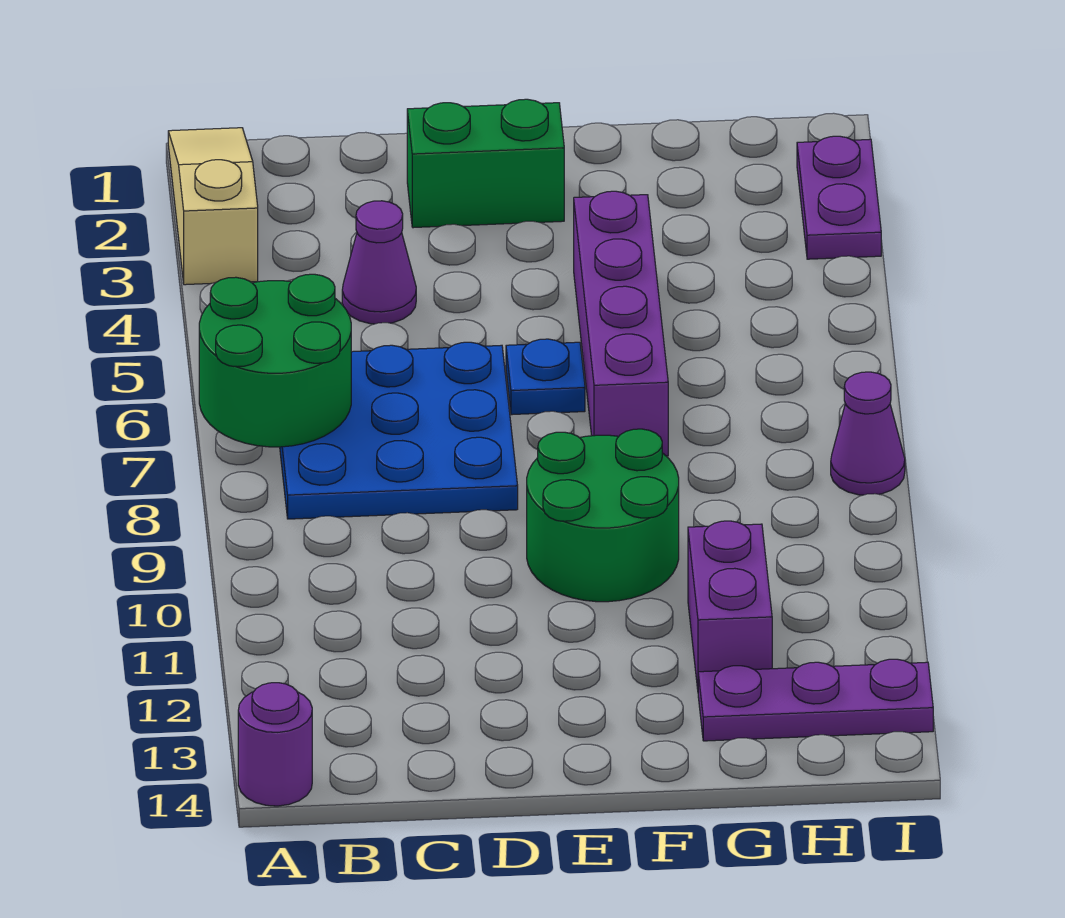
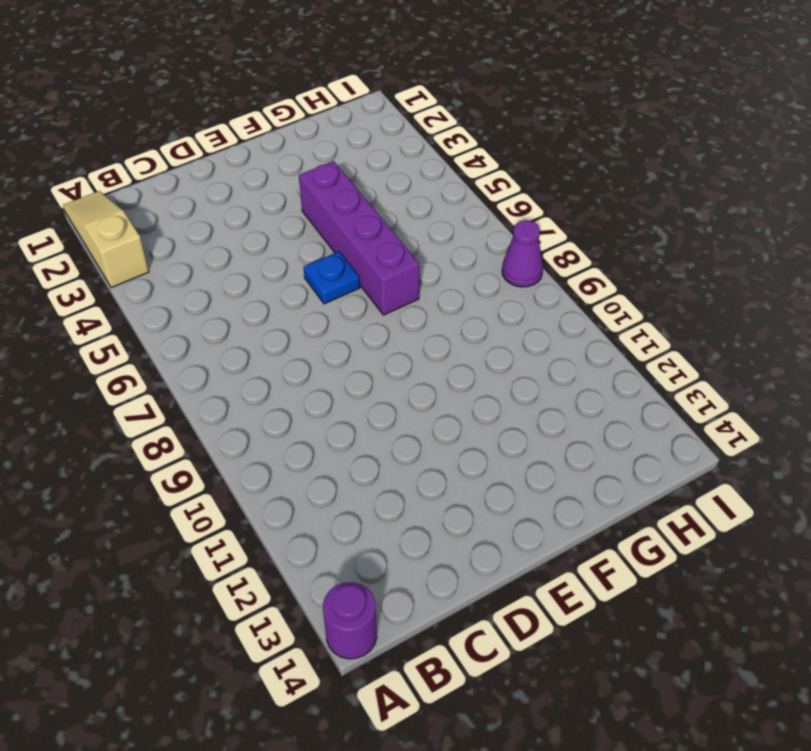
none -> blue 3x3 plate [280,342,518,519]
none -> purple 1x1 cone [342,201,416,324]
none -> green 1x2 brick [407,99,564,228]

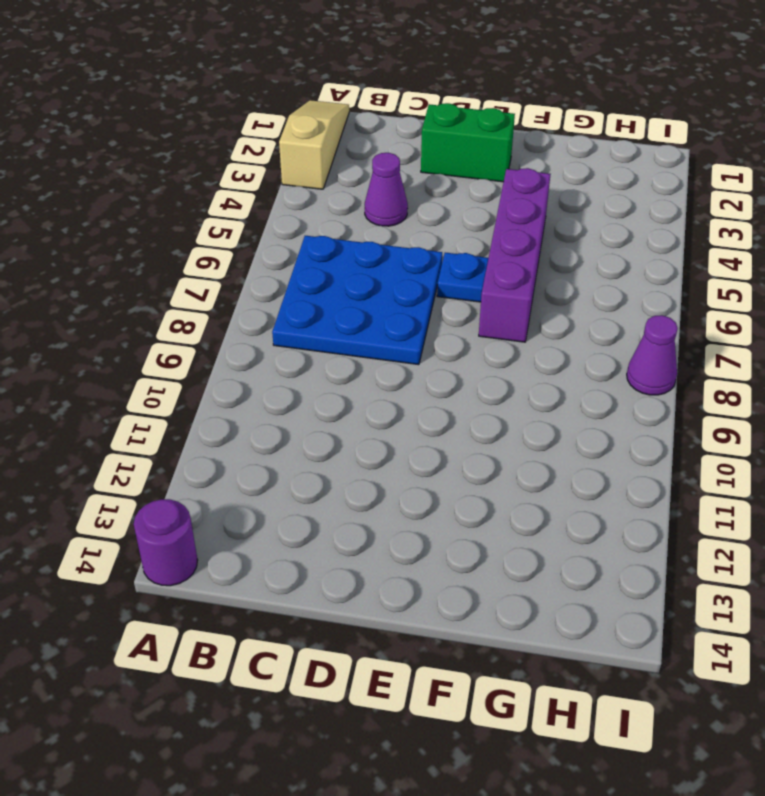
none -> green 2x2 round brick [527,429,679,602]
none -> purple 1x2 brick [688,521,772,689]
none -> purple 1x3 plate [698,659,933,741]

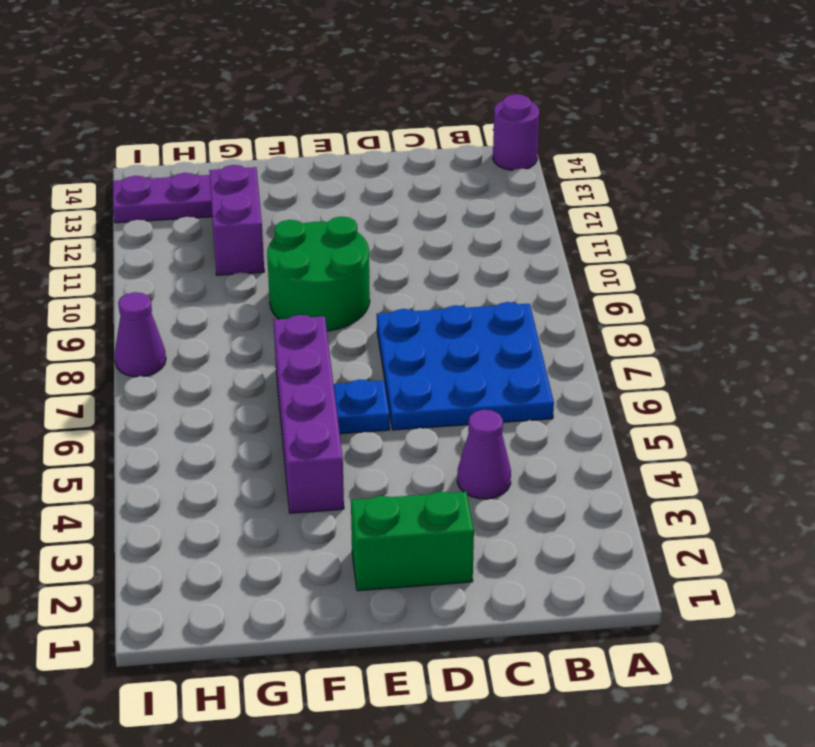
none -> tan 1x3 slope [168,128,258,285]
none -> purple 1x2 plate [797,136,881,259]
none -> green 2x2 round brick [199,274,351,447]

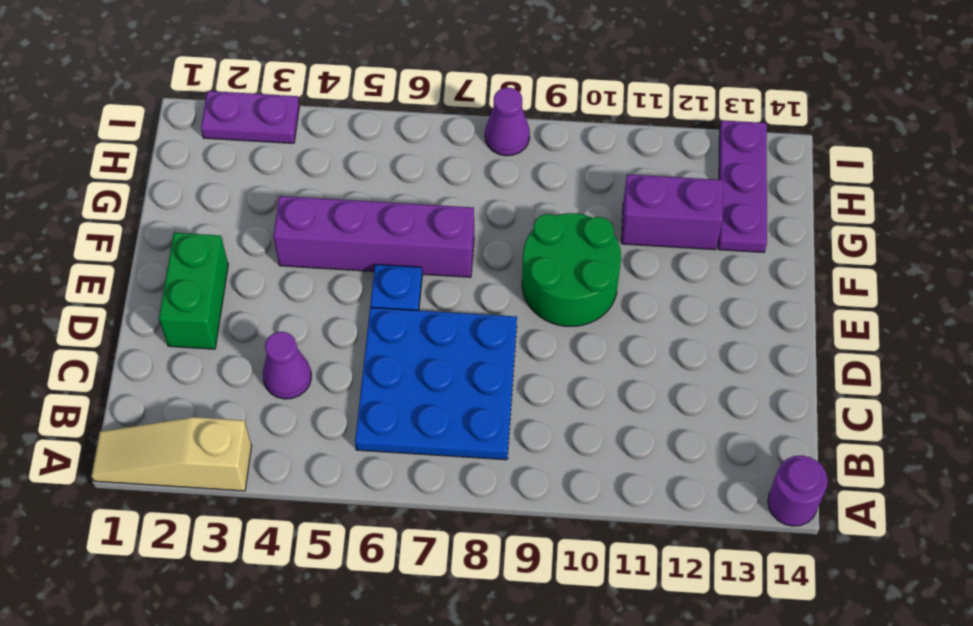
none -> green 2x2 round brick [199,274,351,447]

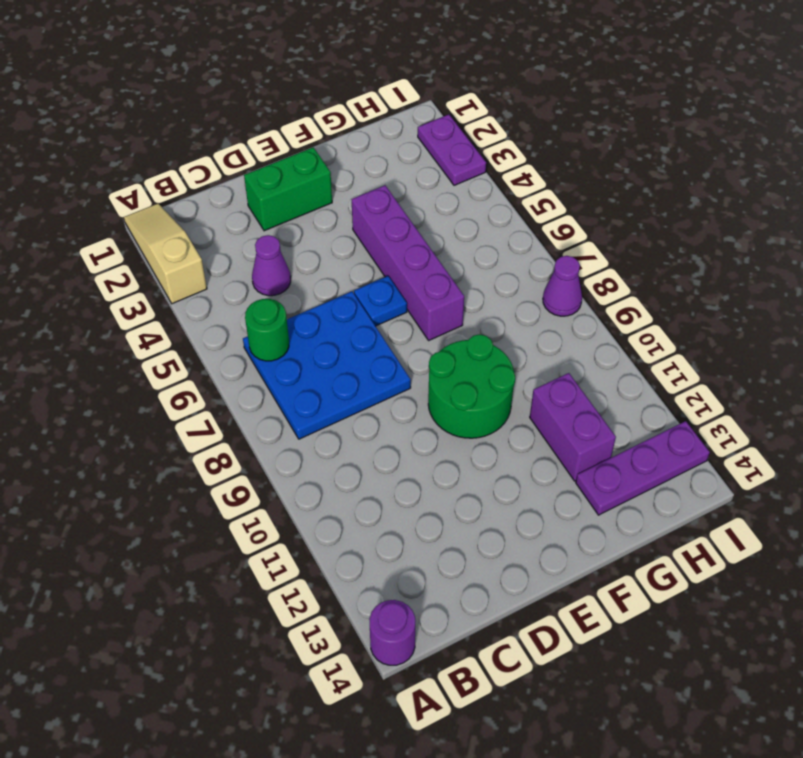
green 1x1 round brick [245,299,289,361] -> green 2x2 round brick [199,274,351,447]

